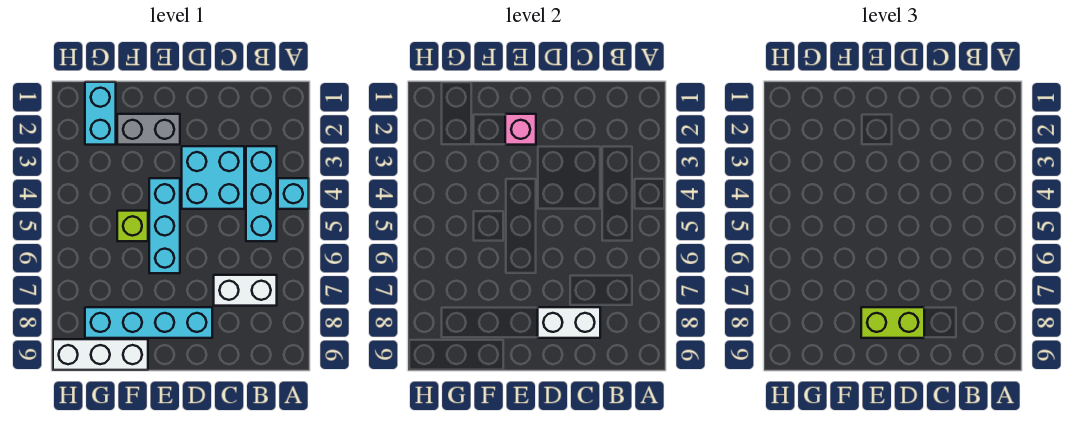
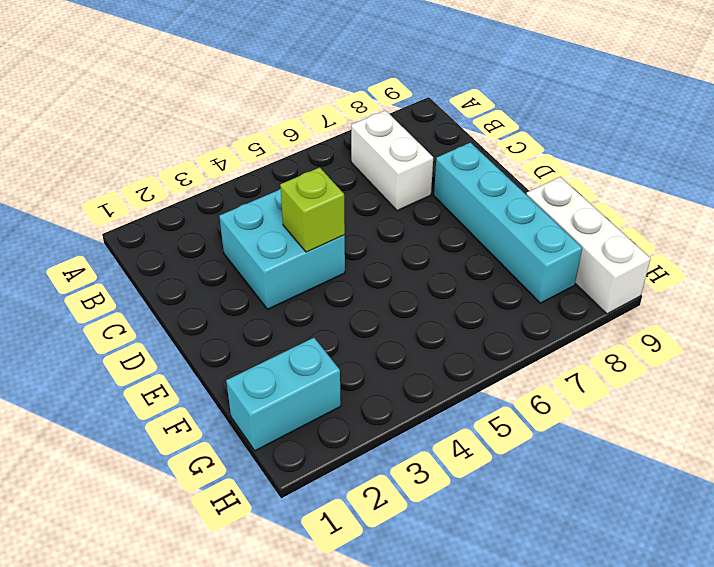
lime 1x1 brick [280,167,345,252] -> lime 1x1 brick moved to [117,211,148,241]
none -> cyan 1x1 brick [278,178,309,209]
none -> cyan 1x3 brick [246,146,277,241]
none -> grey 1x2 brick [117,114,180,145]

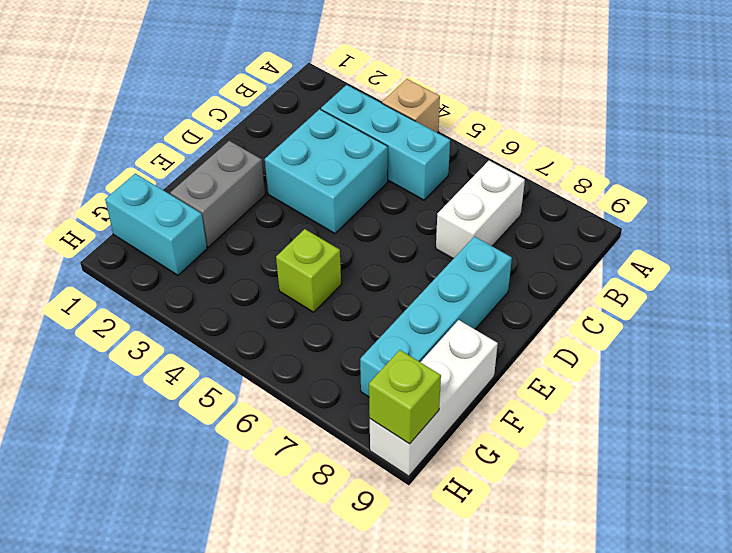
tan 1x1 brick [382,79,440,133] -> cyan 1x1 brick [278,178,309,209]
lime 1x1 brick [369,350,441,444] -> none
none -> cyan 1x3 brick [149,178,180,273]
none -> white 1x2 brick [538,307,600,338]
none -> pink 1x1 brick [505,114,536,145]

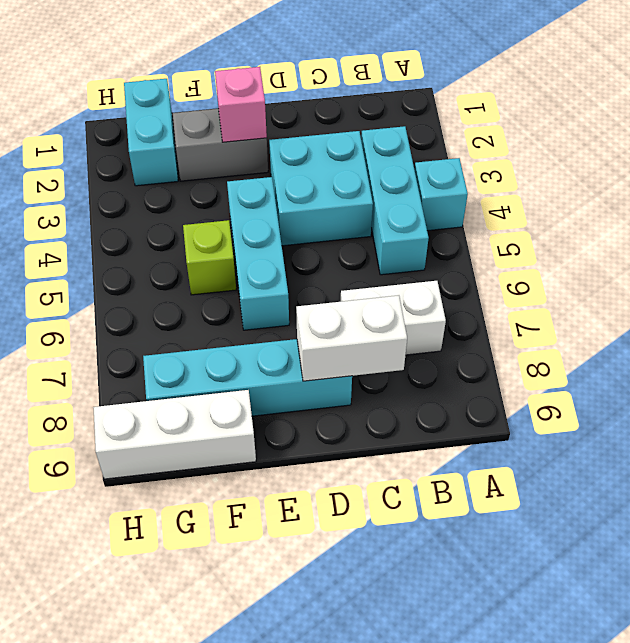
none -> lime 1x2 brick [861,307,924,338]

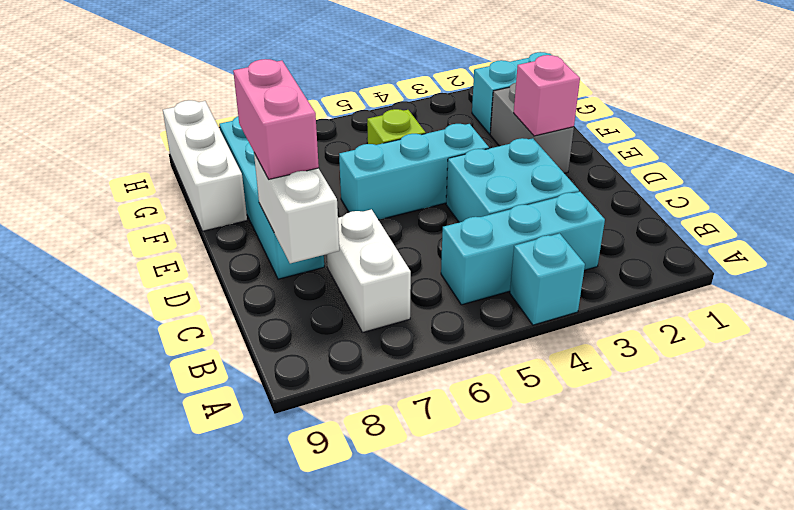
pink 1x2 brick [233,59,319,179] -> lime 1x2 brick [861,307,924,338]

